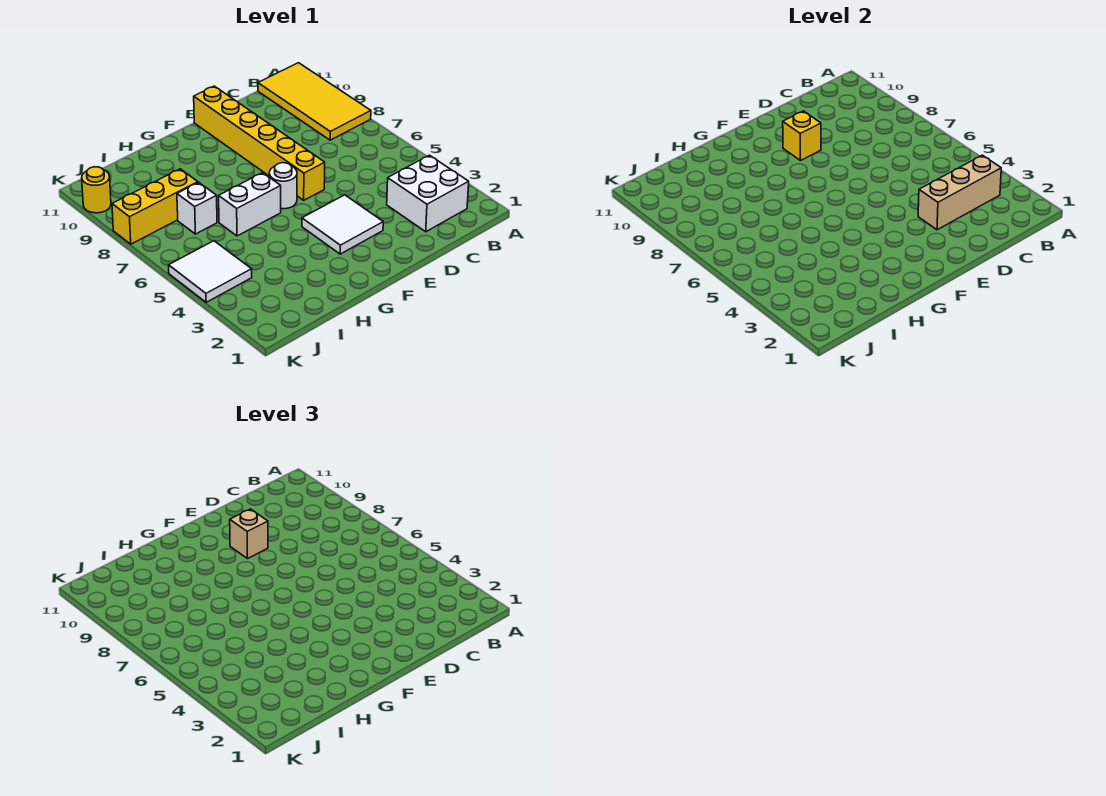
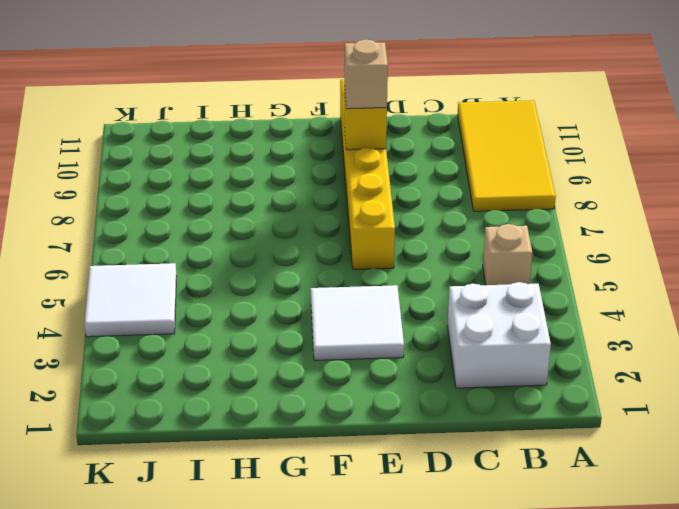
tan 1x1 brick [483,224,532,285] -> none
none -> white 1x1 round brick [269,163,297,209]
none -> white 1x2 brick [219,173,281,236]
none -> white 1x1 brick [177,182,217,234]

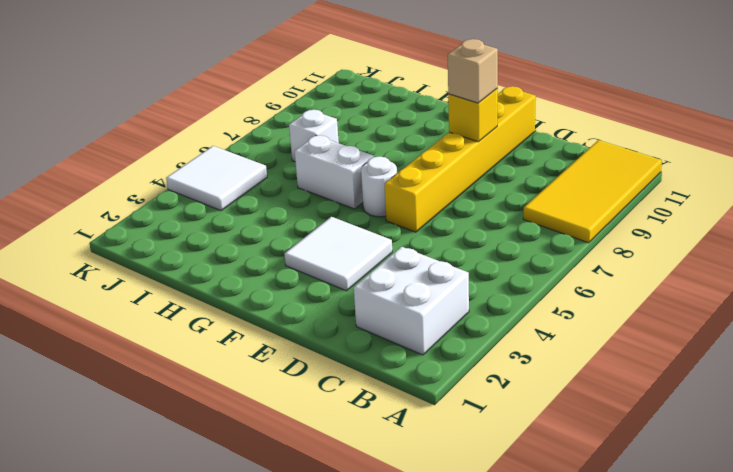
none -> yellow 1x3 brick [112,169,198,244]
none -> yellow 1x1 round brick [82,167,111,213]
none -> tan 1x3 brick [918,155,1001,230]

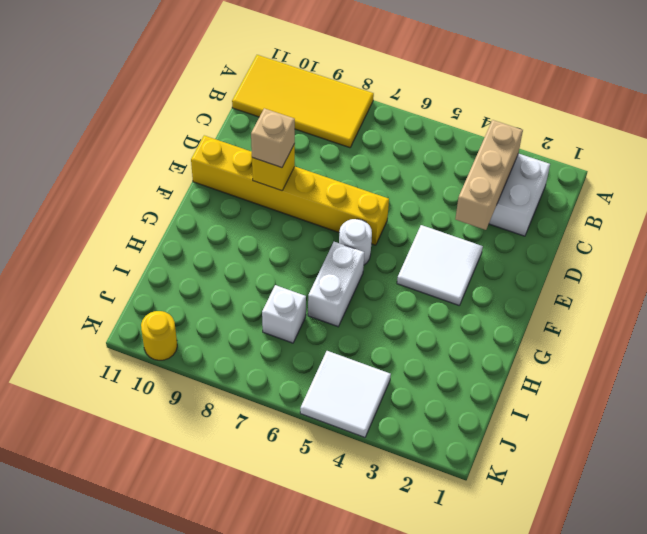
none -> yellow 1x3 brick [112,169,198,244]

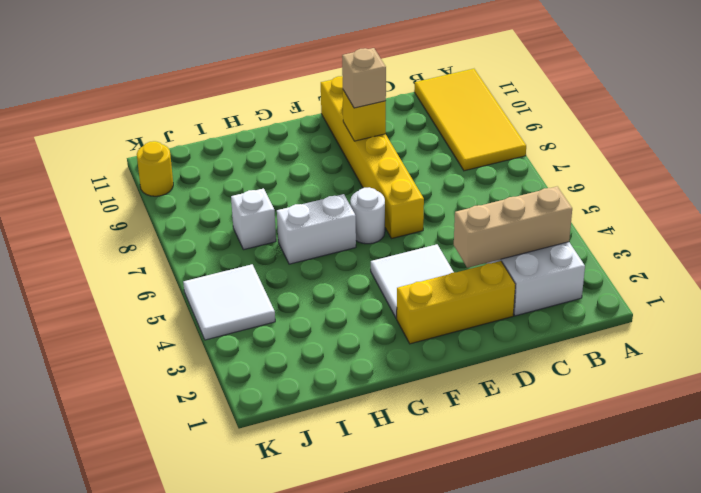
yellow 1x3 brick [397,261,515,344] -> yellow 1x3 brick moved to [112,169,198,244]

